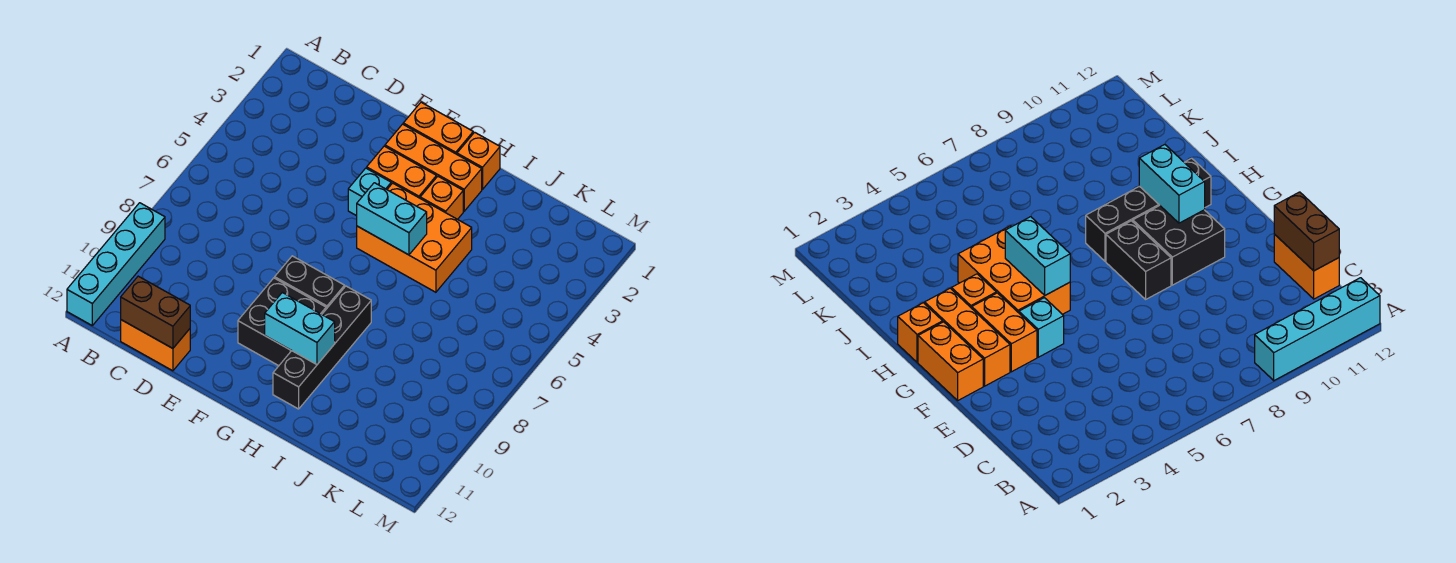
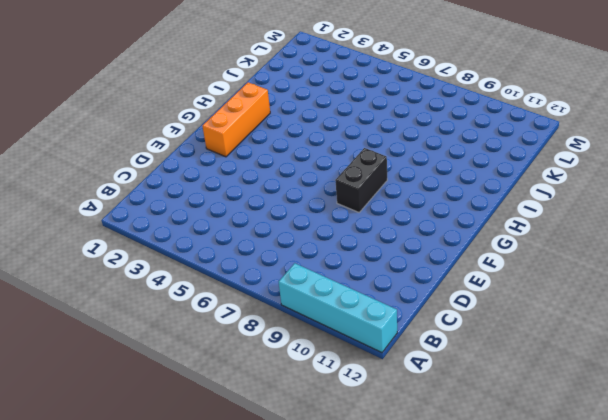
none -> orange 1x2 brick [121,320,190,371]
none -> orange 1x2 brick [403,102,473,154]
none -> orange 1x2 brick [367,146,436,198]

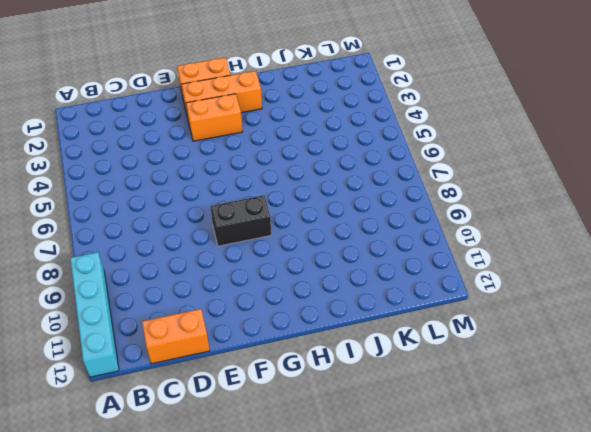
none -> cyan 1x1 brick [348,168,391,216]
none -> black 2x2 brick [238,278,326,366]
none -> orange 2x3 brick [357,183,472,292]

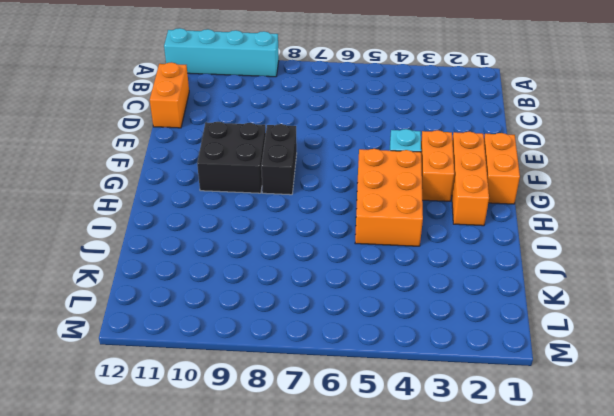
none -> orange 1x1 brick [457,132,500,189]
none -> orange 1x1 brick [420,176,463,219]
none -> black 1x4 brick [273,286,371,409]

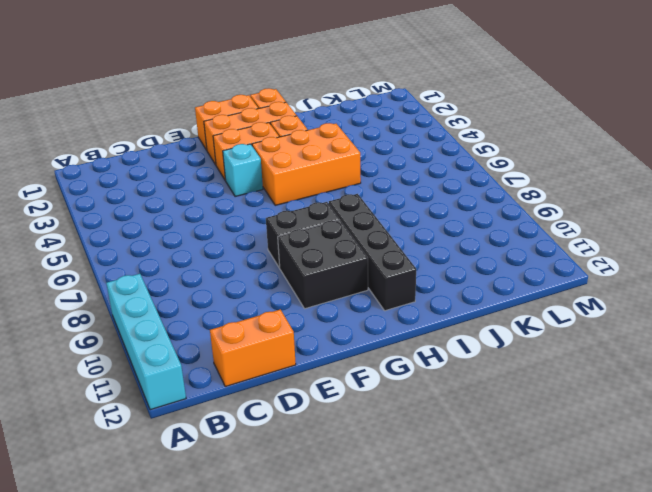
none -> brown 1x2 brick [121,276,190,348]
none -> cyan 1x2 brick [357,183,427,255]
none -> cyan 1x2 brick [265,293,335,365]

